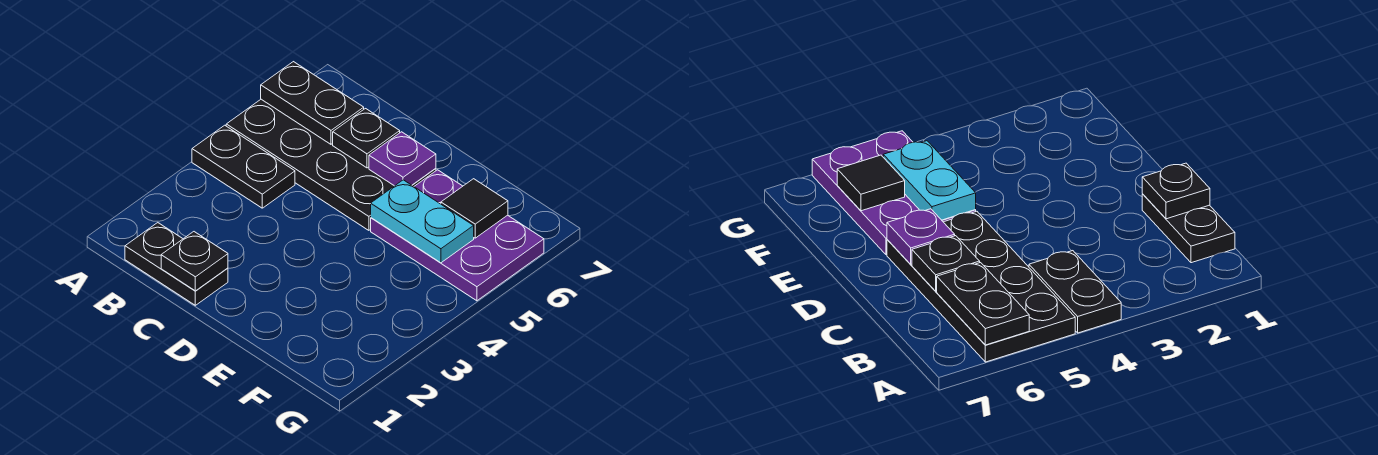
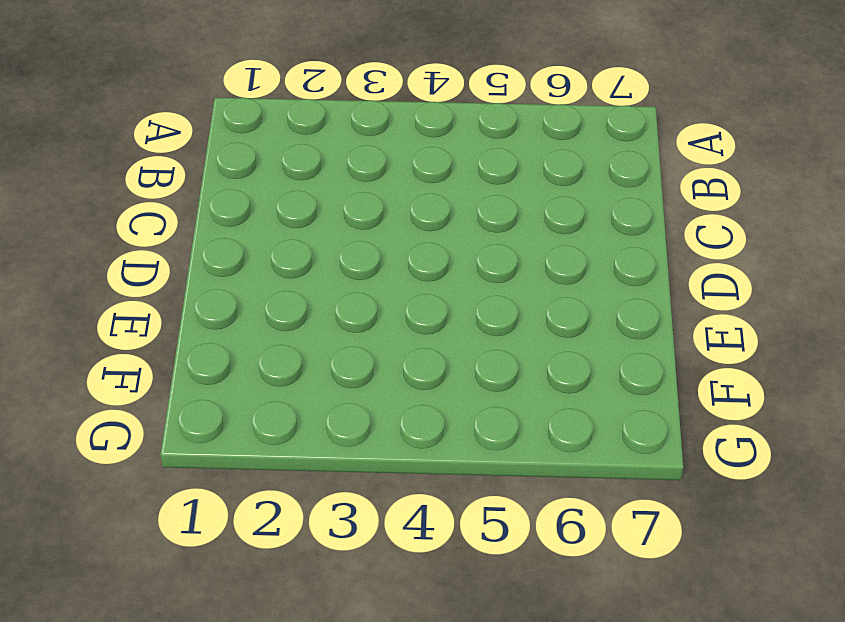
none -> black 1x2 plate [192,125,295,208]
none -> black 2x4 plate [226,99,436,230]

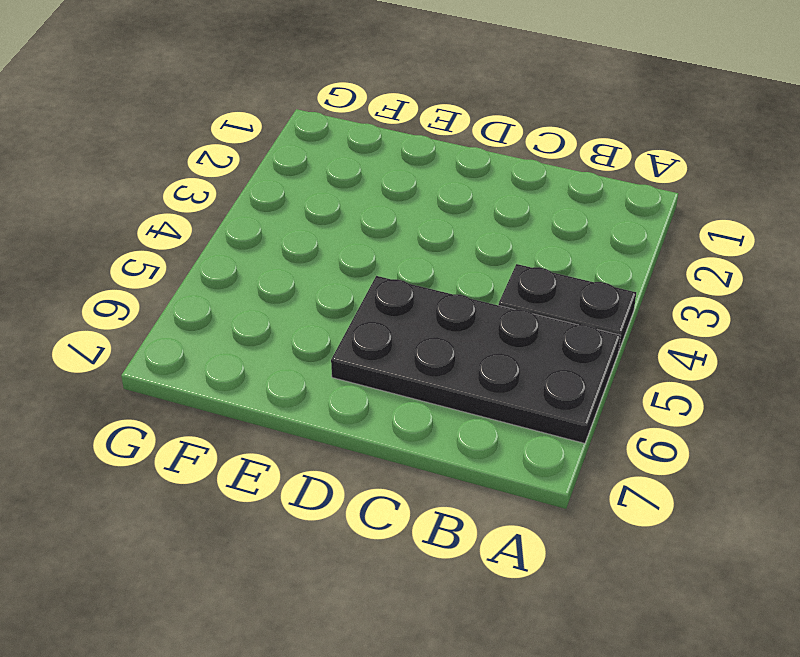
none -> black 1x2 plate [125,223,228,305]
none -> purple 2x3 plate [371,170,544,301]

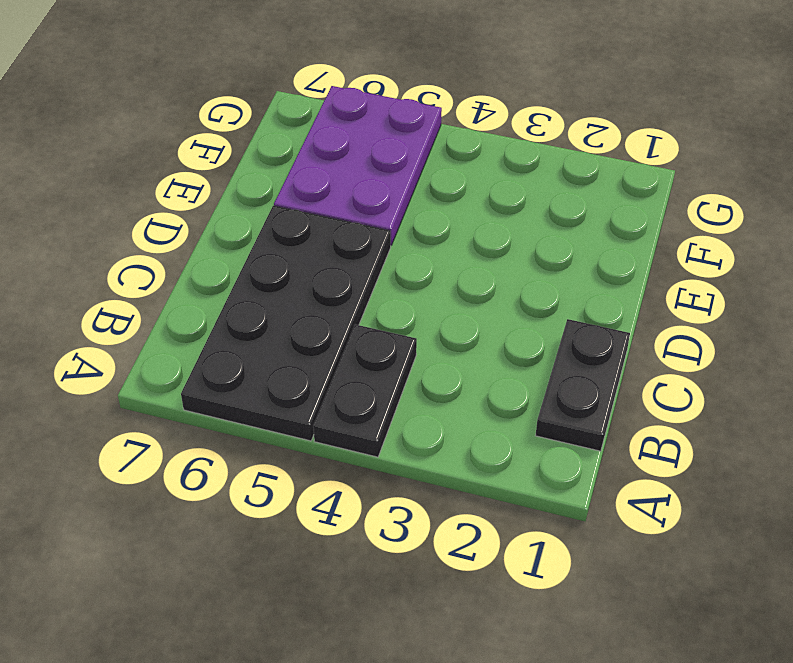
none -> black 1x2 plate [261,62,364,144]
none -> black 1x1 plate [161,232,228,291]

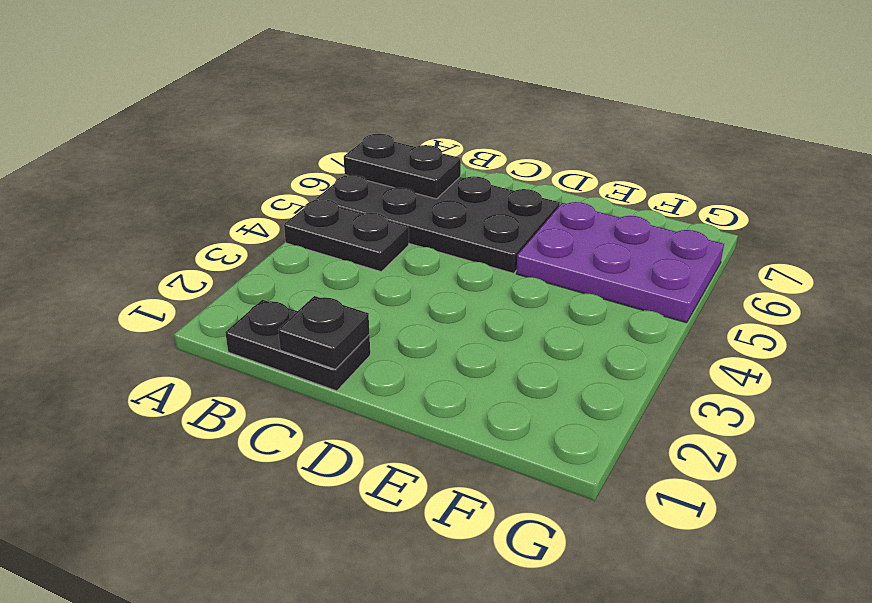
none -> black 1x1 plate [333,109,400,168]
none -> purple 1x1 plate [369,132,436,186]

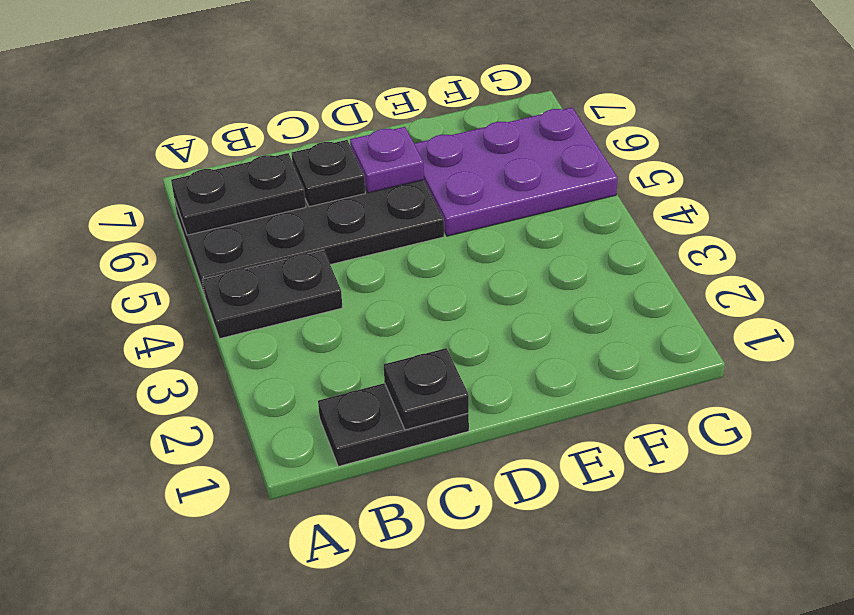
none -> cyan 1x2 plate [371,180,474,263]
none -> black 1x1 tile [441,179,508,238]

